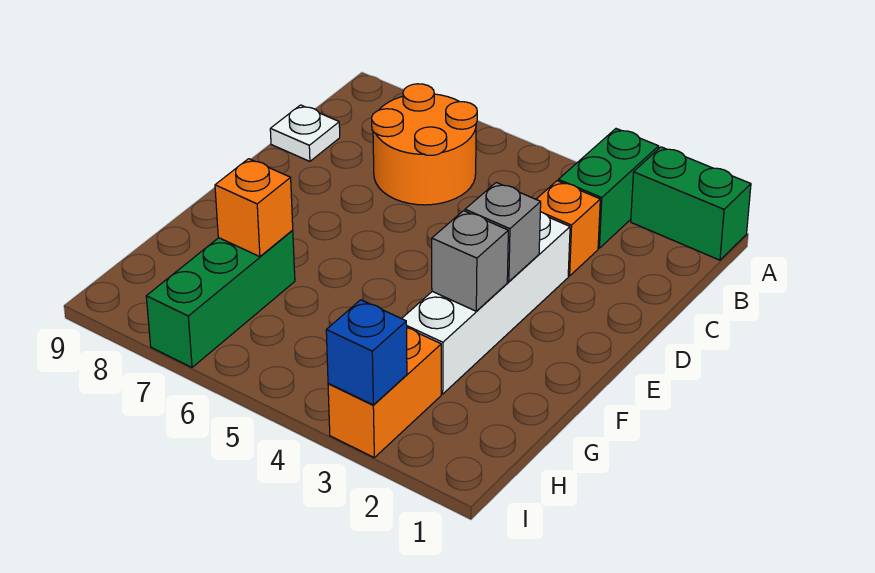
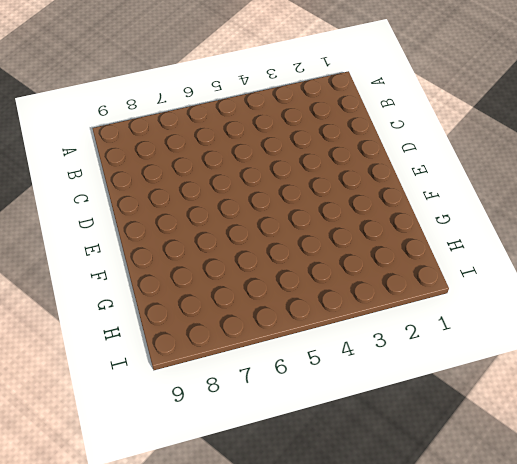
none -> green 1x2 brick [631,147,751,260]
none -> green 1x2 brick [558,129,659,248]
none -> orange 2x2 round brick [372,84,477,205]

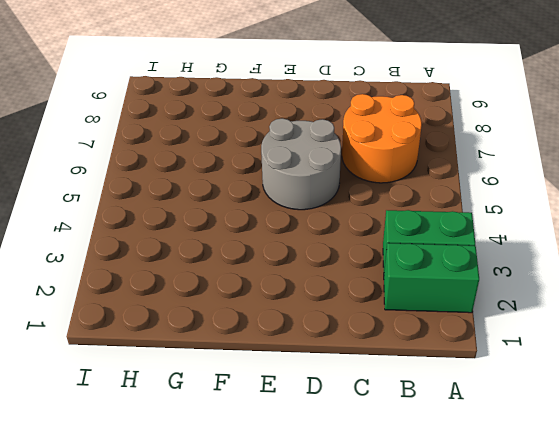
green 1x2 brick [384,243,479,313] -> green 1x2 brick turned to [631,147,751,260]
grey 2x2 round brick [261,118,341,210] -> none
none -> orange 1x1 brick [536,181,600,276]
none -> white 1x1 plate [270,105,340,161]
none -> white 1x4 brick [402,212,570,394]

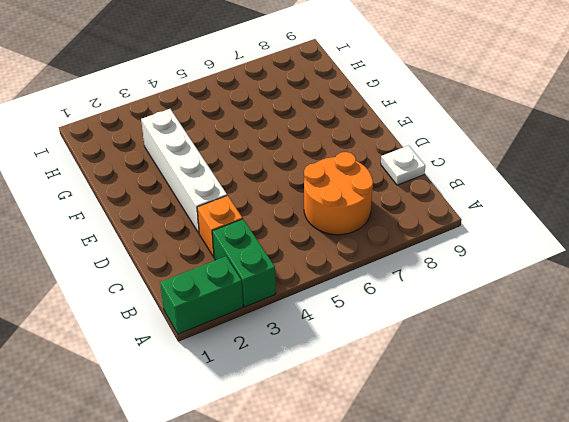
none -> green 1x3 brick [146,230,295,367]
none -> orange 1x2 brick [328,328,441,457]
none -> grey 1x1 brick [465,183,541,282]

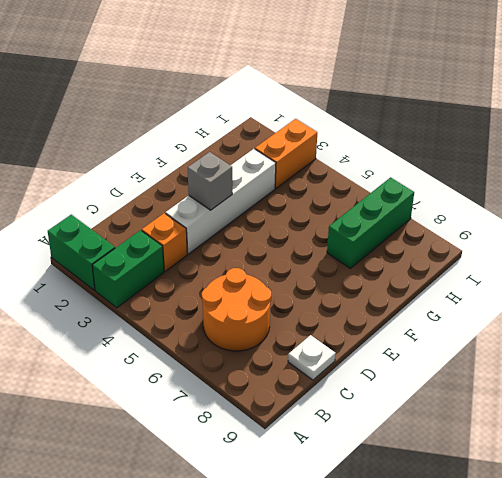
none -> grey 1x1 brick [432,211,508,311]
none -> orange 1x1 brick [215,159,293,257]
none -> blue 1x1 brick [326,300,407,405]

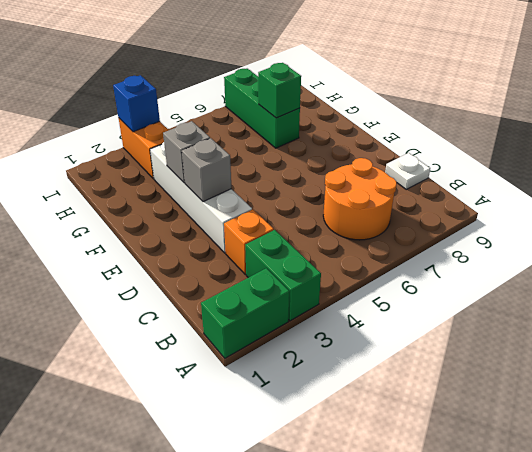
green 1x1 brick [258,63,301,118] -> orange 1x1 brick [215,159,293,257]

